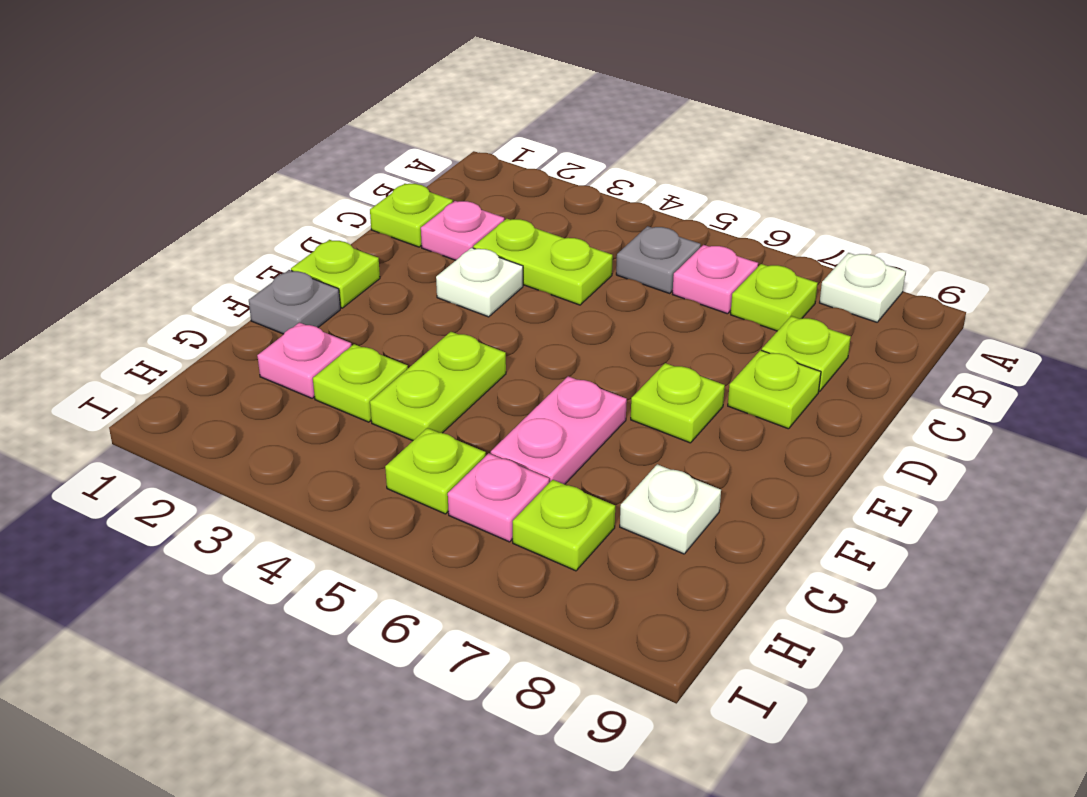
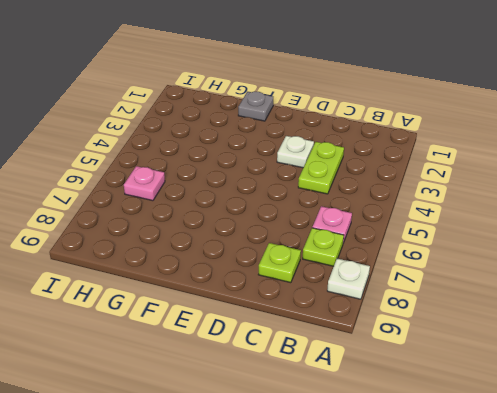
none -> grey 1x1 plate [616,226,701,293]
none -> lime 1x1 plate [370,184,453,247]
none -> pink 1x1 plate [421,201,504,260]

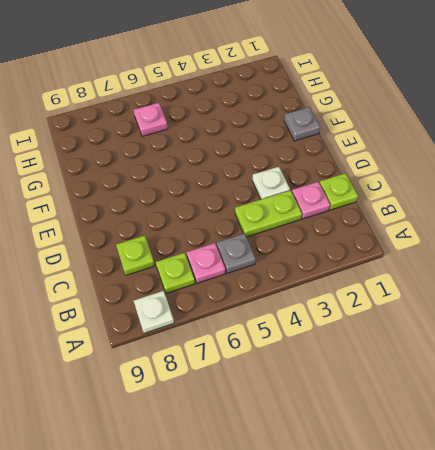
none -> lime 1x1 plate [728,350,821,429]
none -> lime 1x1 plate [291,240,380,308]
none -> lime 1x1 plate [631,363,725,443]

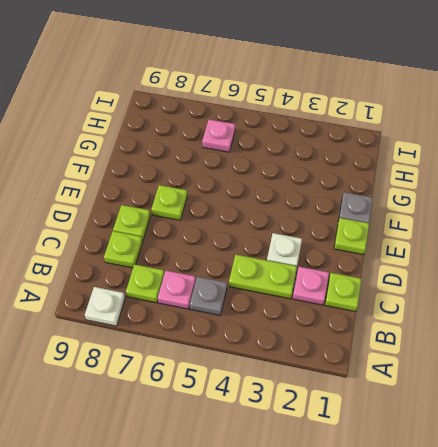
none -> lime 1x2 plate [370,332,506,441]
none -> pink 1x2 plate [491,376,627,484]
none -> pink 1x1 plate [257,323,352,398]

